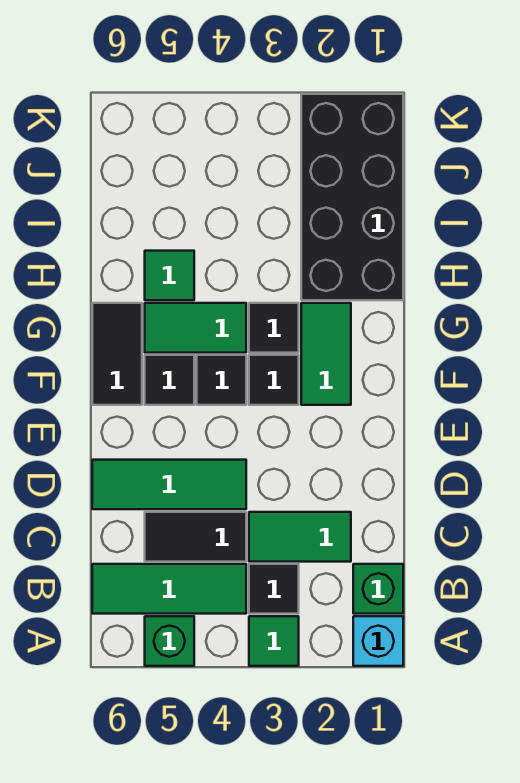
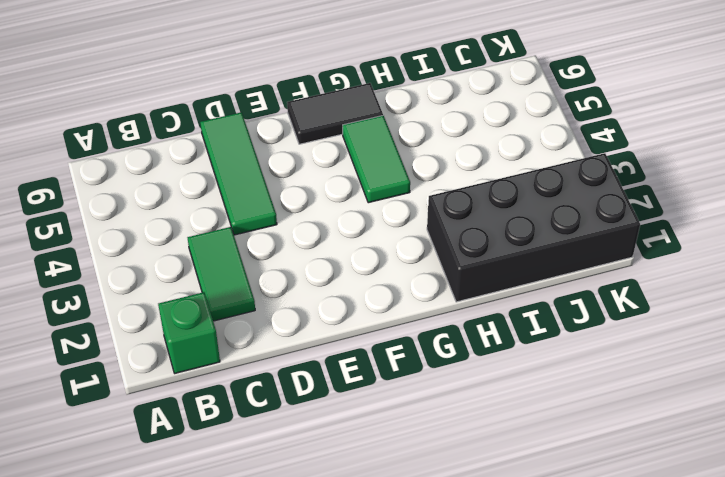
none -> cyan 1x1 brick [353,616,403,666]
none -> green 1x1 tile [249,616,299,666]
none -> green 1x1 brick [145,616,194,666]

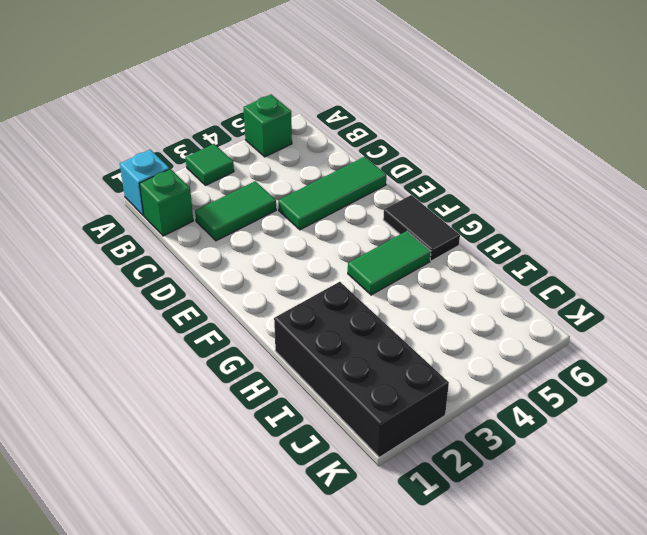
none -> black 1x1 tile [249,564,299,614]
none -> green 1x3 tile [92,564,246,614]
none -> black 1x2 tile [145,512,246,562]

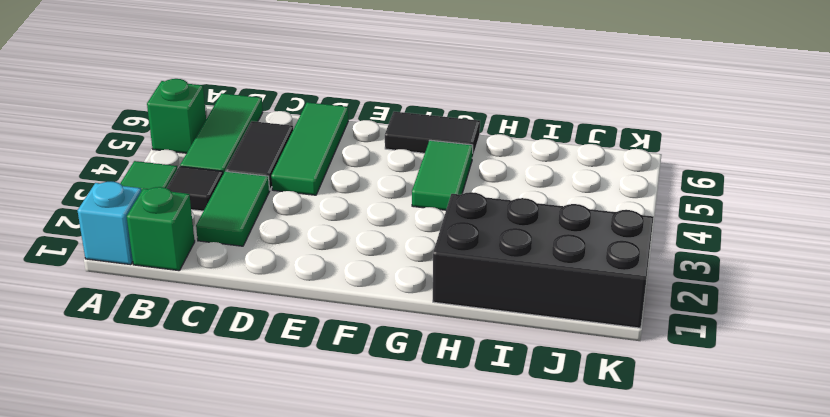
none -> green 1x2 tile [301,303,351,405]
none -> black 1x1 tile [249,355,299,405]
none -> black 1x1 tile [197,355,246,405]

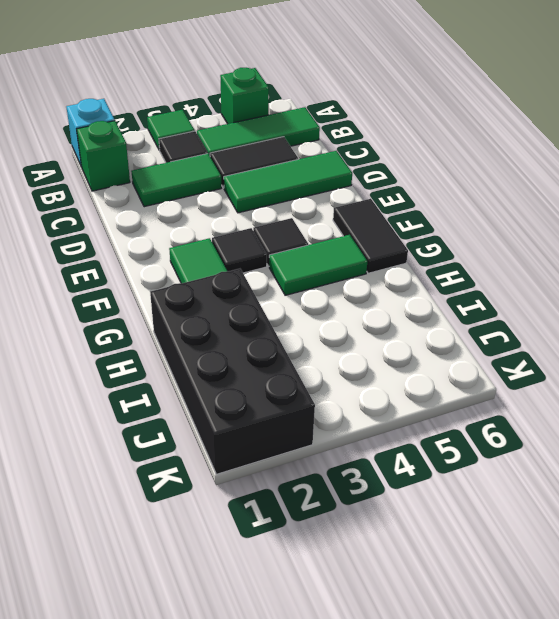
none -> black 1x1 tile [145,355,194,405]
none -> black 1x1 tile [249,303,299,353]
none -> green 1x1 tile [145,251,194,300]

